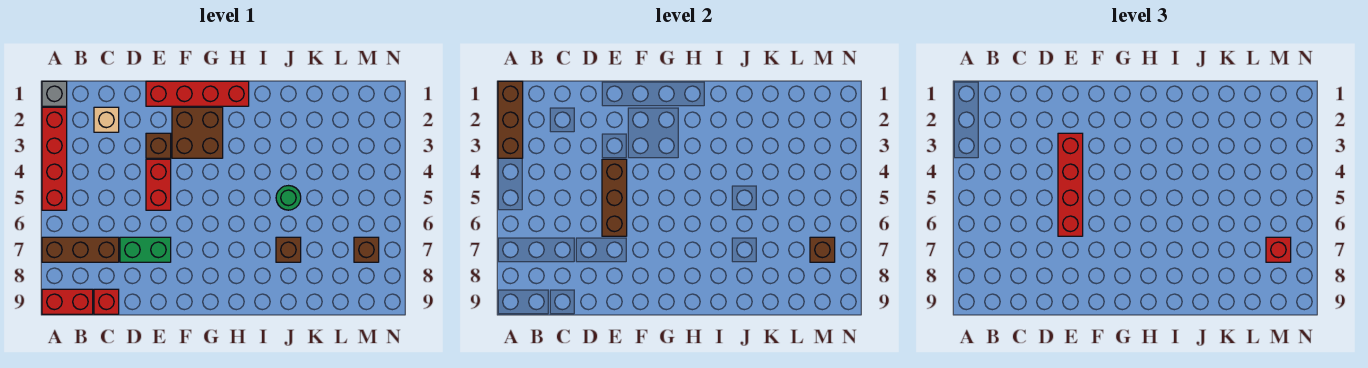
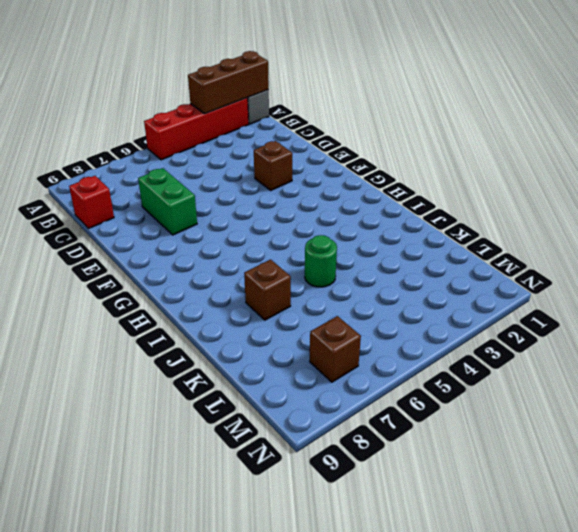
none -> brown 1x3 brick [42,237,119,262]
none -> red 1x2 brick [42,289,93,314]
none -> tan 1x1 brick [94,107,119,132]

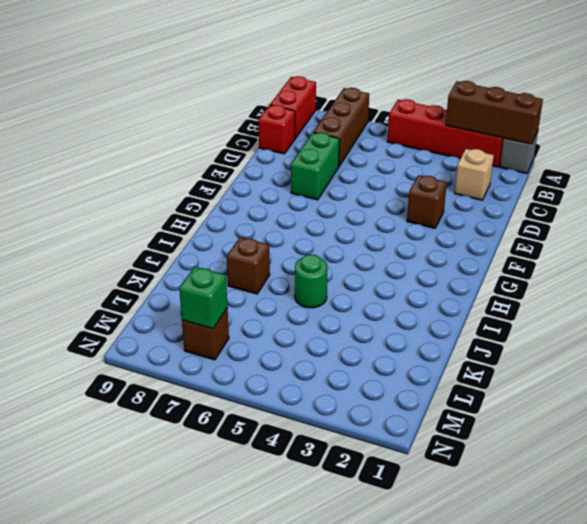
green 1x1 brick [179,267,227,329] -> brown 1x1 brick [810,237,835,262]
none -> red 1x4 brick [146,81,249,106]
none -> red 1x2 brick [146,159,171,210]
none -> brown 2x2 brick [172,107,223,158]

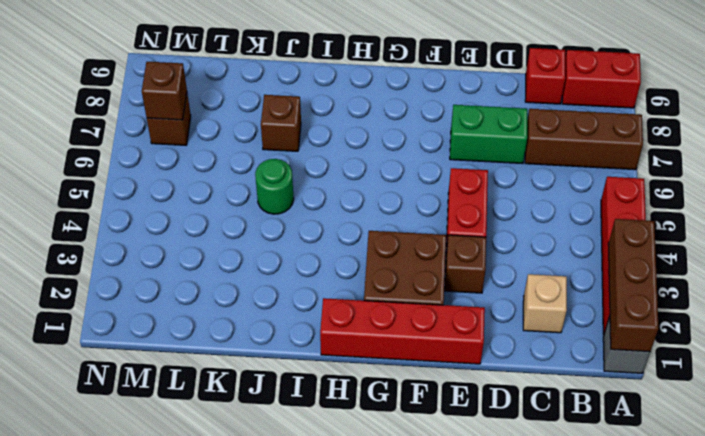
none -> brown 1x3 brick [602,159,627,236]
none -> red 1x4 brick [1058,133,1083,236]
none -> red 1x1 brick [1266,237,1291,262]

